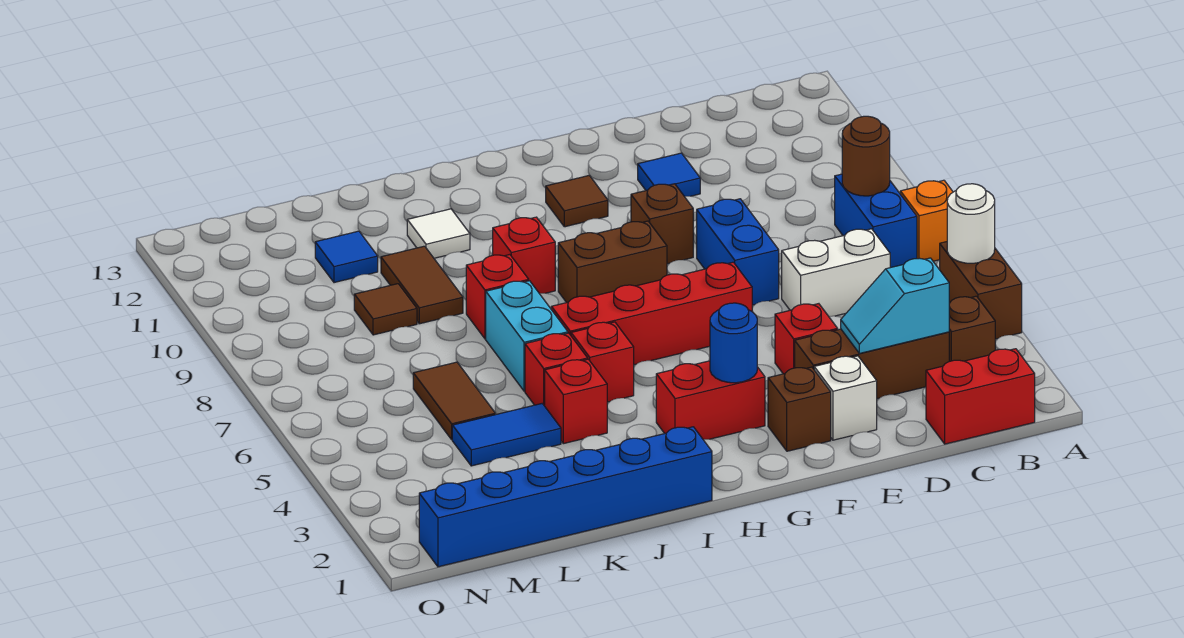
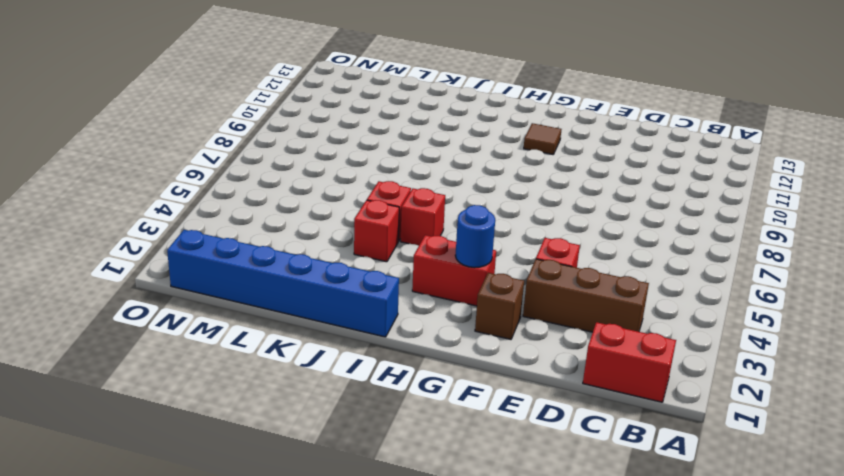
none -> brown 1x2 brick [940,242,1022,339]
none -> orange 1x1 brick [900,180,953,261]
none -> brown 1x1 brick [949,296,995,361]
none -> blue 1x2 brick [835,174,917,268]

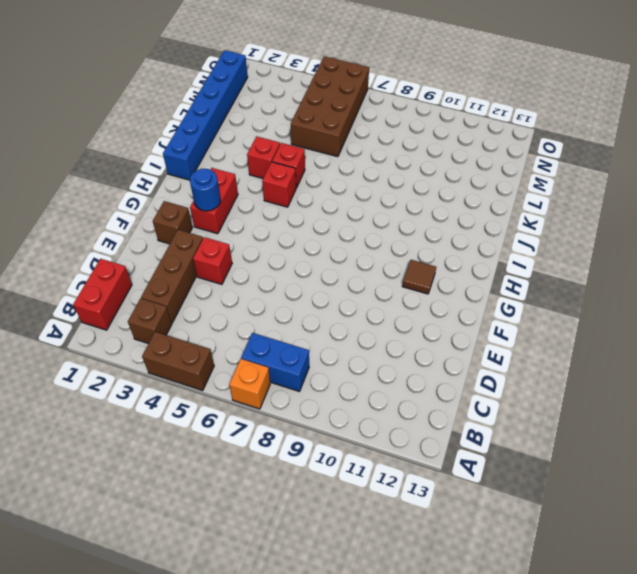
brown 2x4 brick [290,56,369,157] -> brown 1x2 tile [413,362,495,439]
none -> white 1x2 brick [782,229,890,316]
none -> white 1x1 brick [814,356,877,440]
none -> blue 1x2 brick [697,199,779,305]
none -> blue 1x1 tile [638,153,700,197]

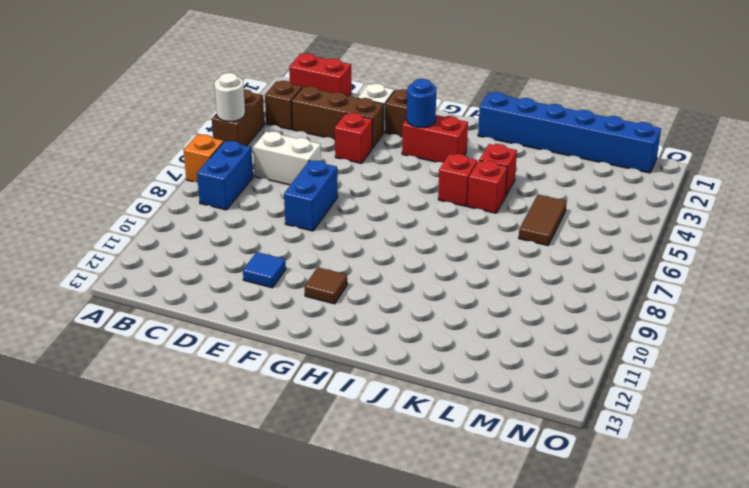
none -> red 1x4 brick [551,262,752,365]
none -> brown 1x1 brick [631,184,693,264]
none -> brown 1x2 brick [558,221,667,303]
none -> red 1x1 brick [493,217,555,294]

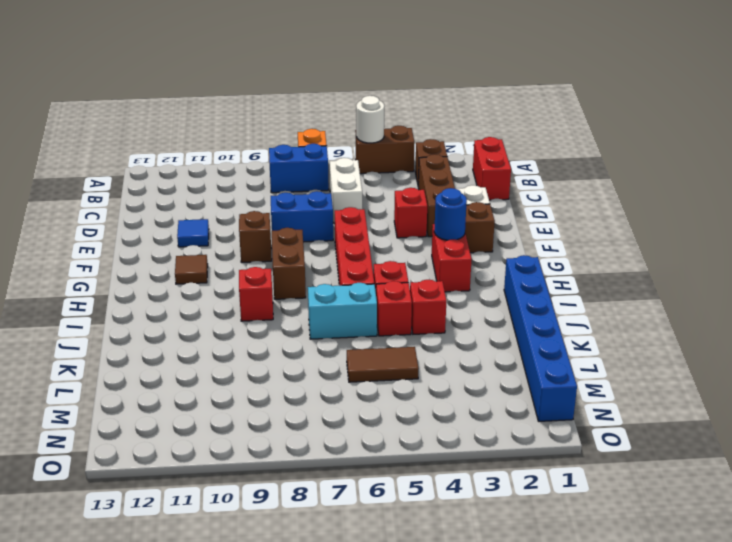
none -> red 1x1 brick [466,255,529,339]
none -> white 1x1 tile [407,209,470,258]
none -> blue 1x2 tile [452,404,561,466]
none -> brown 1x2 tile [381,246,463,324]

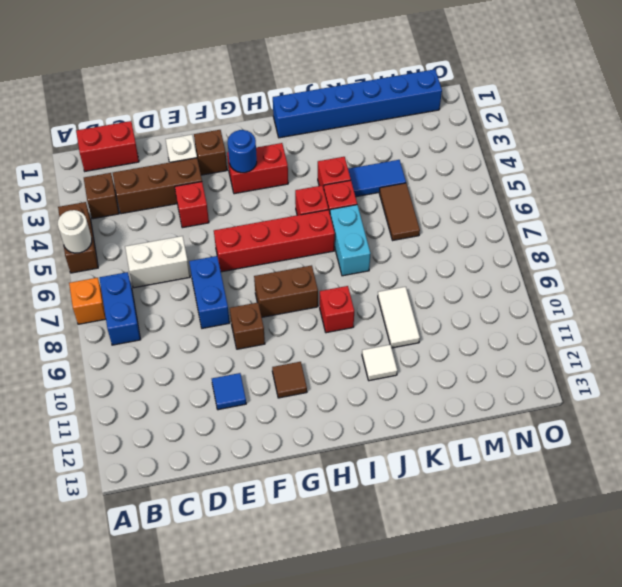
white 1x2 tile [378,287,420,348] -> brown 1x2 tile [381,246,463,324]
none -> red 1x1 brick [466,255,529,339]
none -> brown 1x1 tile [354,284,417,335]
none -> blue 1x1 tile [315,231,378,283]
none -> brown 1x1 round brick [842,116,890,196]

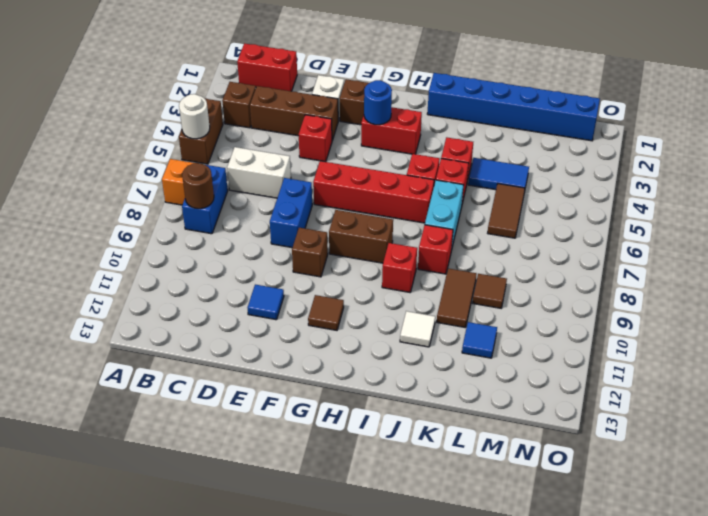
none -> cyan 1x2 slope [841,258,949,353]

